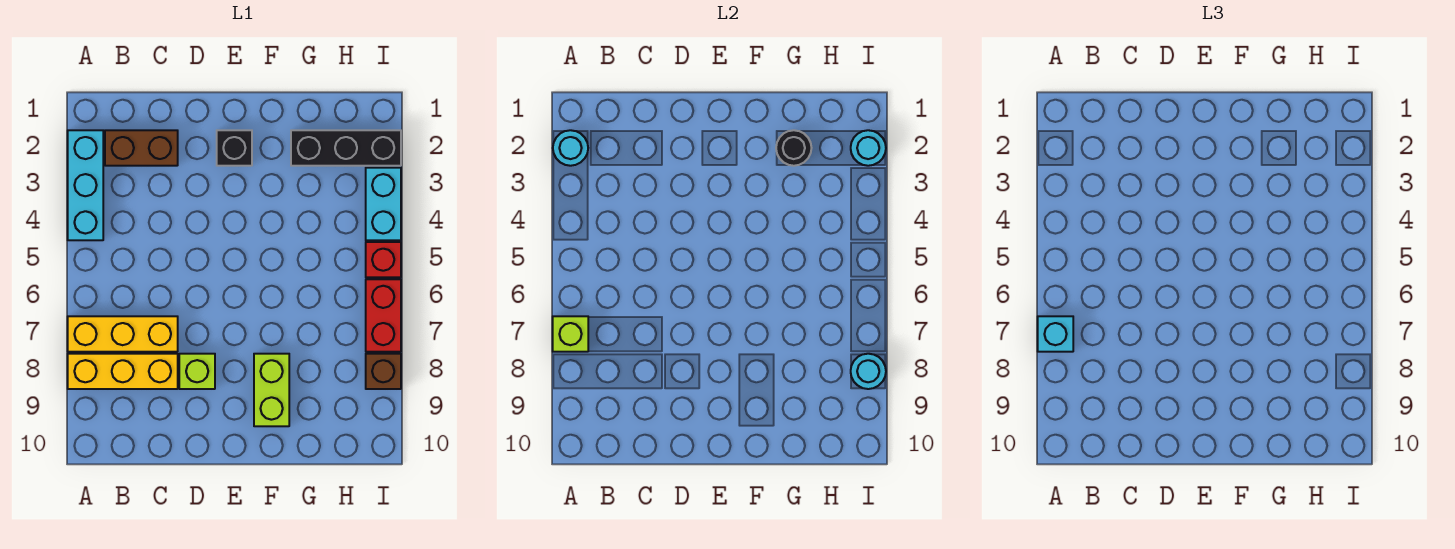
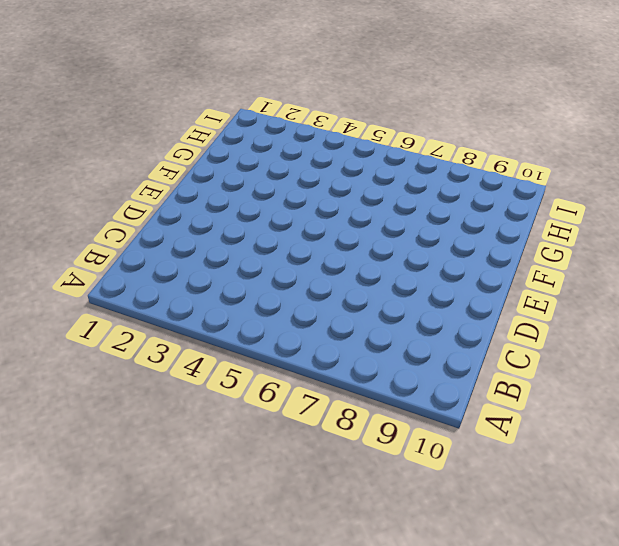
none -> cyan 1x3 brick [68,130,103,240]
none -> yellow 1x3 brick [68,316,178,352]
none -> yellow 1x3 brick [68,354,178,389]

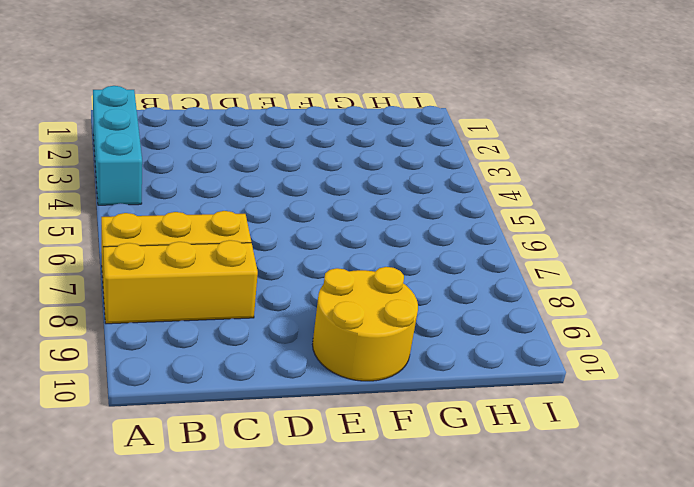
yellow 2x2 round brick [313,267,418,381] -> lime 1x2 brick [254,354,289,426]
none -> brown 1x2 brick [105,130,178,166]
none -> lime 1x1 brick [179,354,215,389]
none -> black 1x1 brick [217,130,252,166]

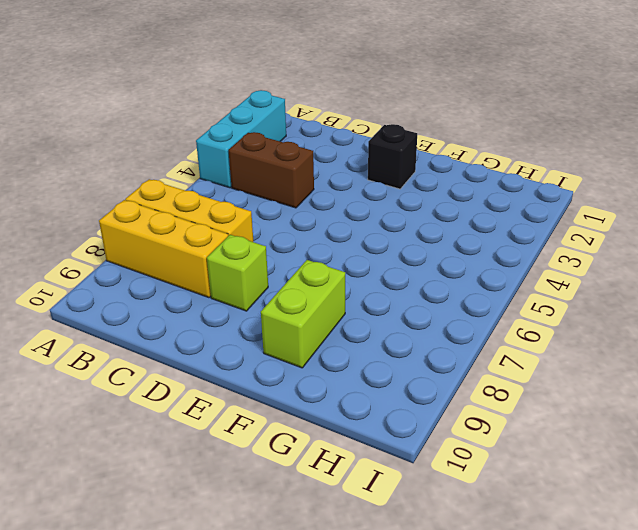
brown 1x2 brick [229,132,314,208] -> brown 1x2 brick moved to [105,130,178,166]
none -> black 1x3 brick [291,130,401,166]
none -> cyan 1x2 brick [366,168,401,240]
none -> red 1x1 brick [366,242,401,277]

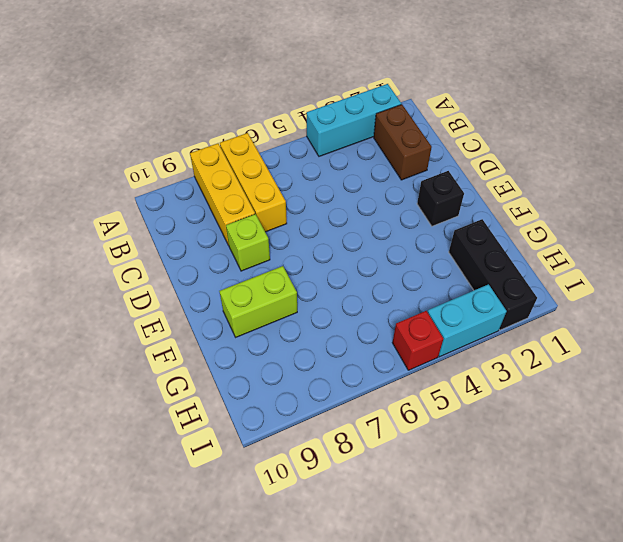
none -> red 1x2 brick [366,279,401,352]
none -> brown 1x1 brick [366,354,401,389]
none -> cyan 1x1 round brick [553,130,588,166]

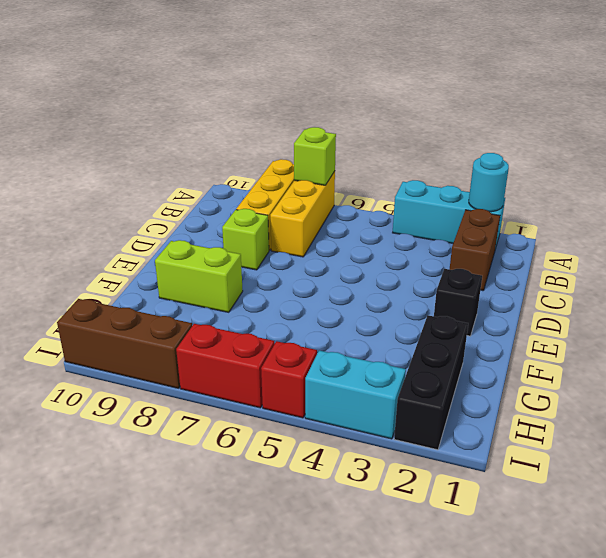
brown 1x3 brick [57,299,192,388] -> brown 1x1 brick [366,354,401,389]
none -> black 1x1 round brick [776,130,811,166]
none -> cyan 1x1 round brick [851,130,886,166]
none -> cyan 1x1 round brick [851,354,886,389]

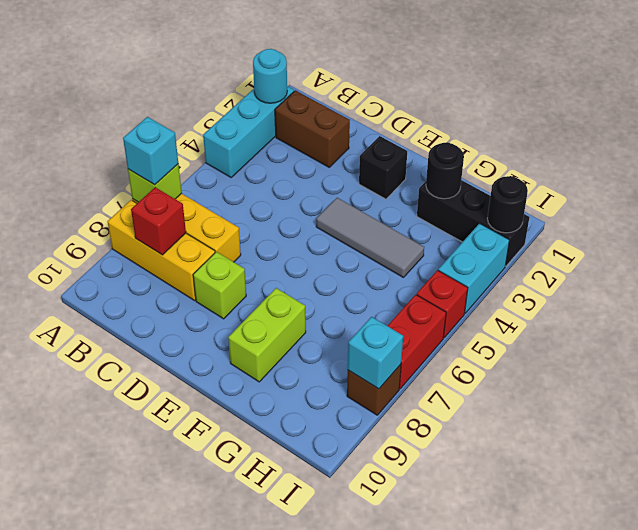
red 1x1 brick [131,187,186,255] -> none
grey 1x3 tile [316,198,424,278] -> none
black 1x1 round brick [487,176,528,233] -> cyan 1x1 round brick [851,130,886,166]
cyan 1x1 brick [348,317,403,389] -> cyan 1x1 round brick [851,354,886,389]

